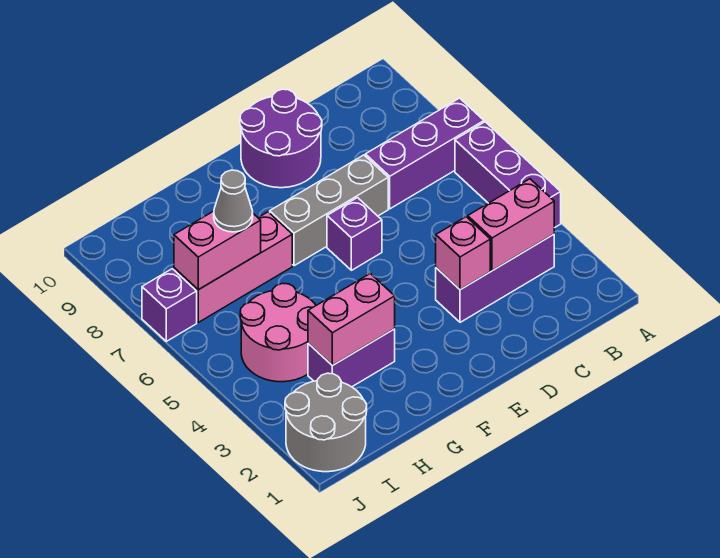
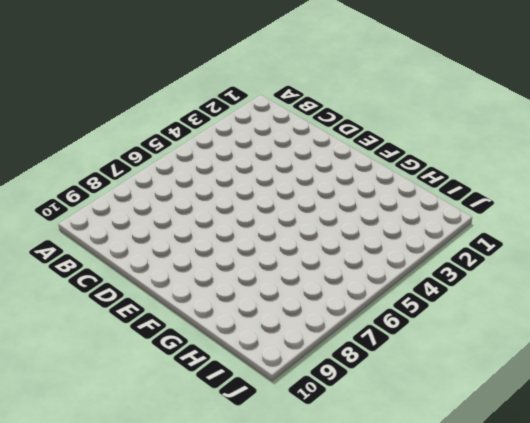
none -> purple 1x3 brick [455,122,561,228]
none -> purple 1x3 brick [365,98,484,209]
none -> purple 1x3 brick [436,234,554,322]

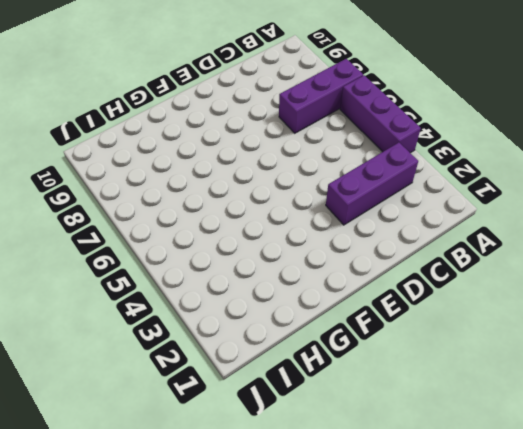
none -> grey 1x3 brick [270,155,388,266]
none -> purple 2x2 round brick [240,89,322,188]
none -> purple 1x1 brick [327,198,382,270]

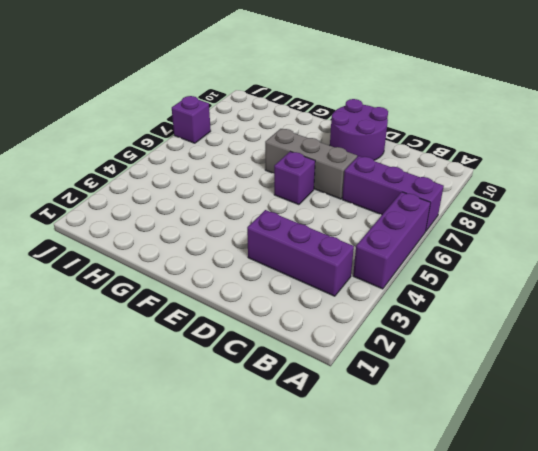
none -> purple 1x2 brick [308,329,395,387]
none -> pink 1x3 brick [174,212,292,322]
none -> pink 2x2 round brick [240,283,316,382]

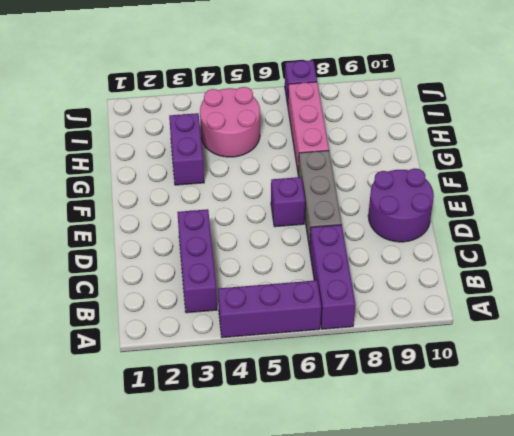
none -> grey 2x2 round brick [285,373,367,472]
none -> pink 1x2 brick [468,179,554,271]
none -> pink 1x1 brick [436,217,490,290]

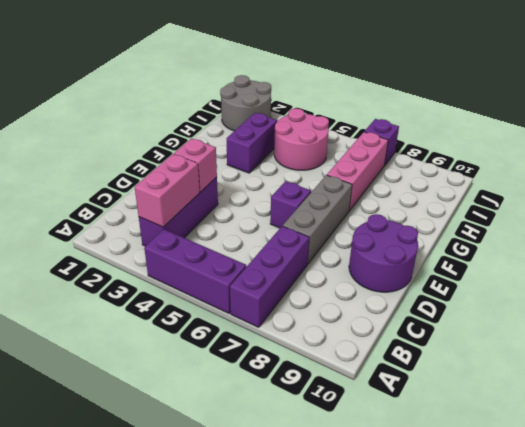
none -> pink 1x2 brick [308,274,395,365]
none -> pink 1x2 brick [174,211,261,290]
none -> grey 1x1 cone [214,170,253,232]

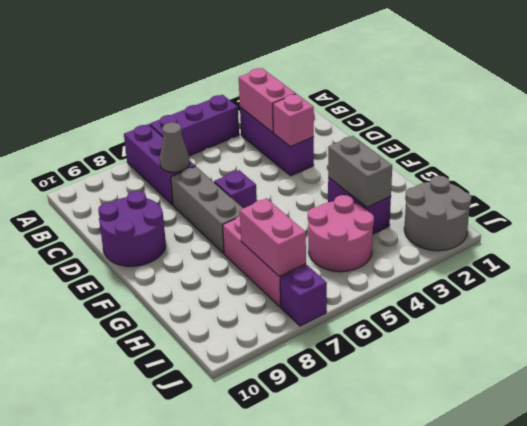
grey 1x1 cone [160,122,190,172] -> grey 1x1 cone moved to [214,170,253,232]
grey 1x2 brick [328,136,392,207] -> pink 1x2 brick [308,274,395,365]

